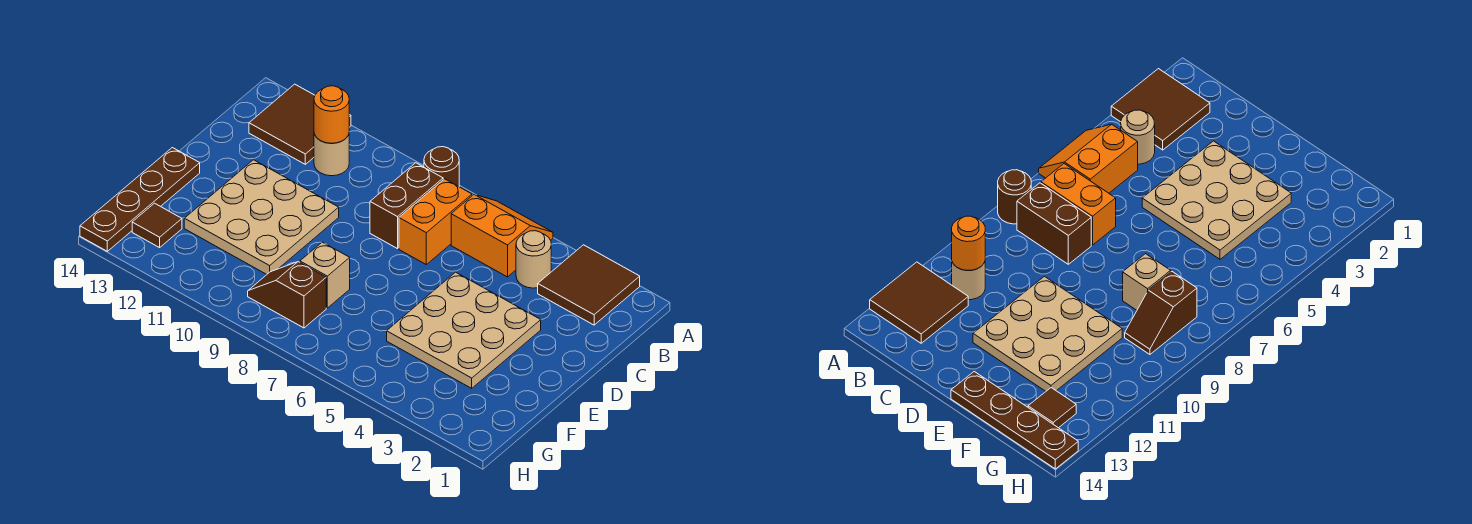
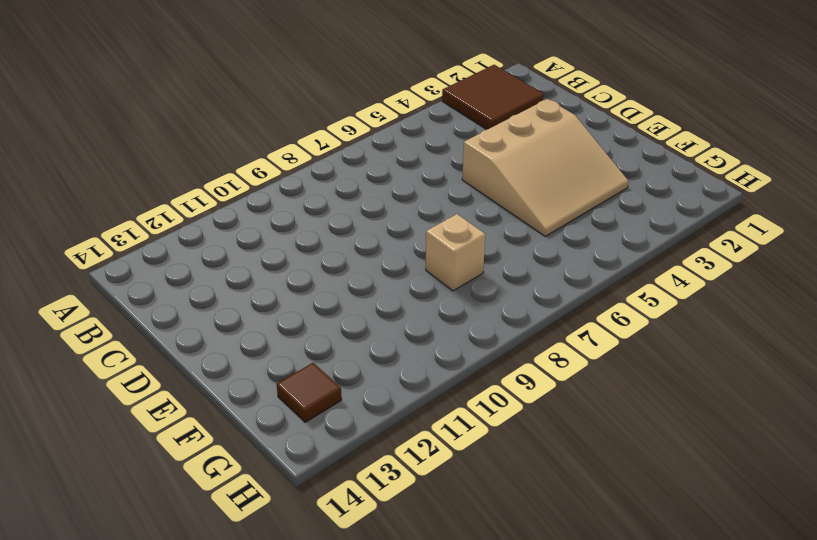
tan 3x3 slope [462,99,629,236] -> tan 3x3 plate [387,272,541,388]
none -> orange 2x2 slope [451,195,553,277]
none -> brown 1x1 round brick [424,147,459,186]
none -> brown 2x2 tile [249,84,351,164]

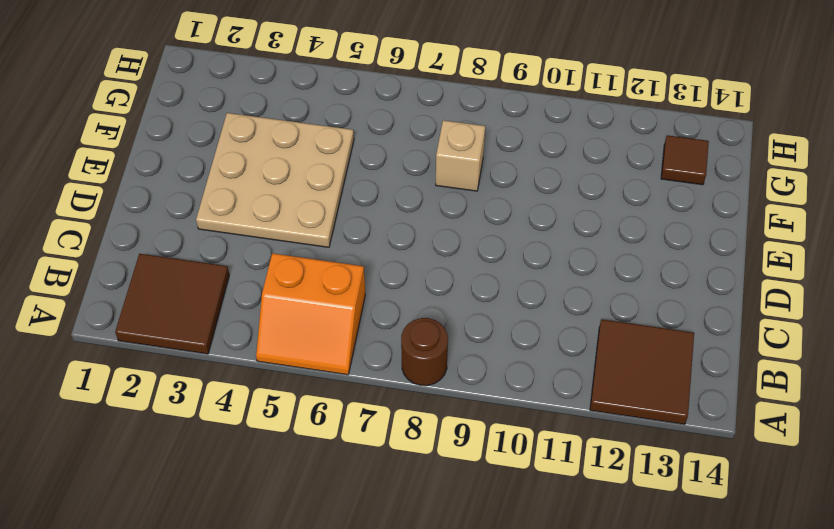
none -> tan 1x1 round brick [516,231,551,288]
none -> orange 1x2 brick [399,179,472,264]
none -> brown 1x2 brick [370,163,443,249]

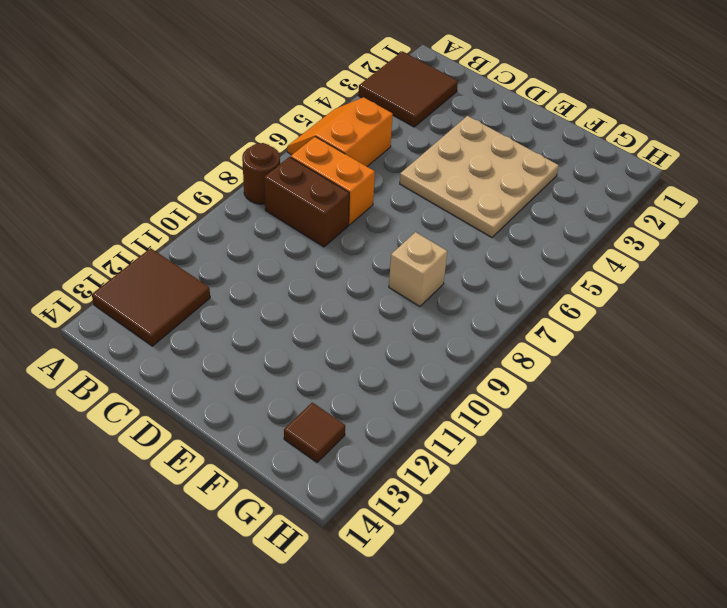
none -> tan 1x1 round brick [516,231,551,288]
none -> tan 1x1 round brick [314,134,349,176]
none -> tan 3x3 plate [184,160,339,274]

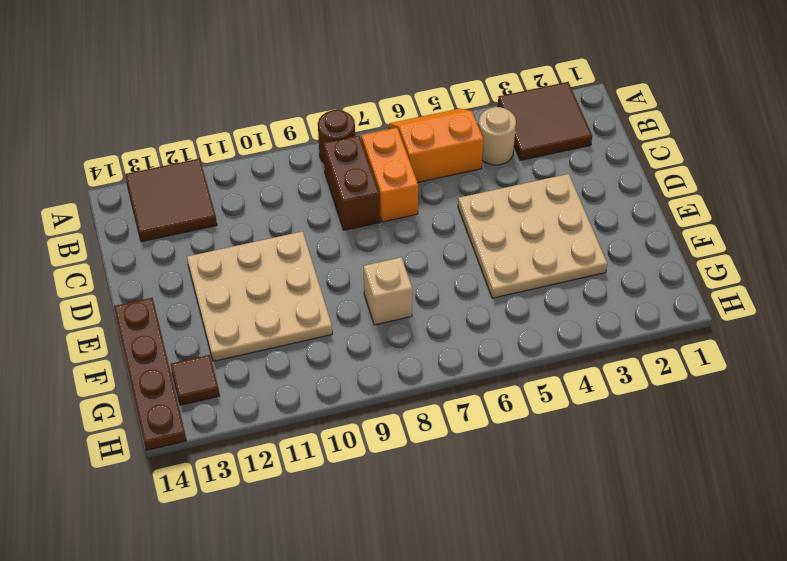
none -> tan 1x1 round brick [314,134,349,176]
none -> brown 1x2 slope [248,262,326,328]
none -> orange 1x1 round brick [314,86,349,143]

